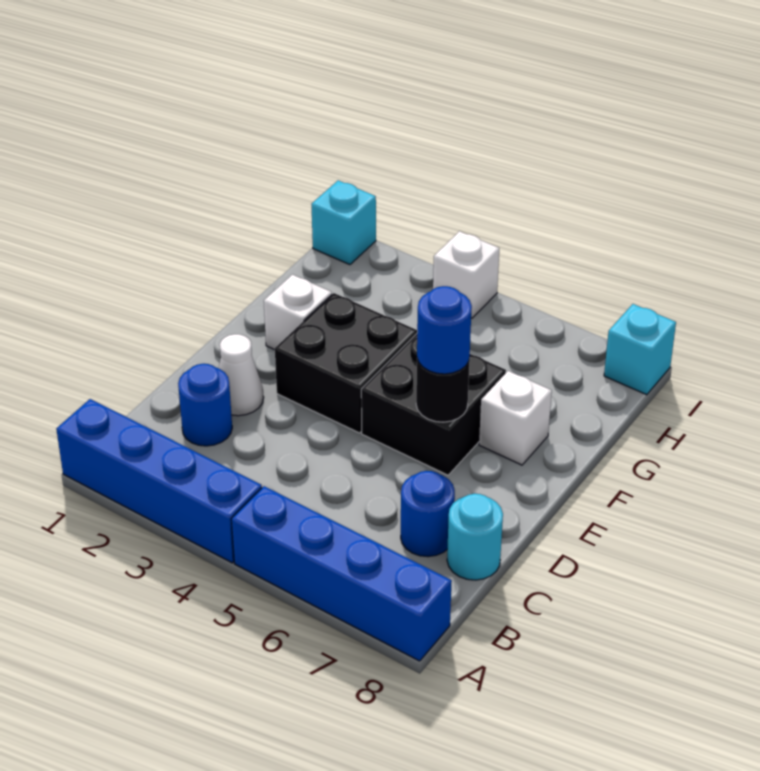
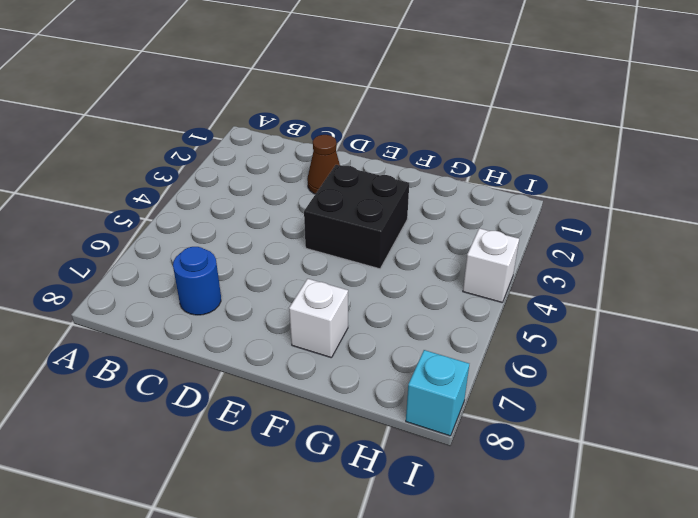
brown 1x1 cone [307,135,340,194] -> white 1x1 cone [219,334,264,416]
none -> blue 1x4 brick [56,399,262,563]
none -> blue 1x4 brick [231,486,452,661]
none -> blue 1x1 round brick [178,364,232,446]

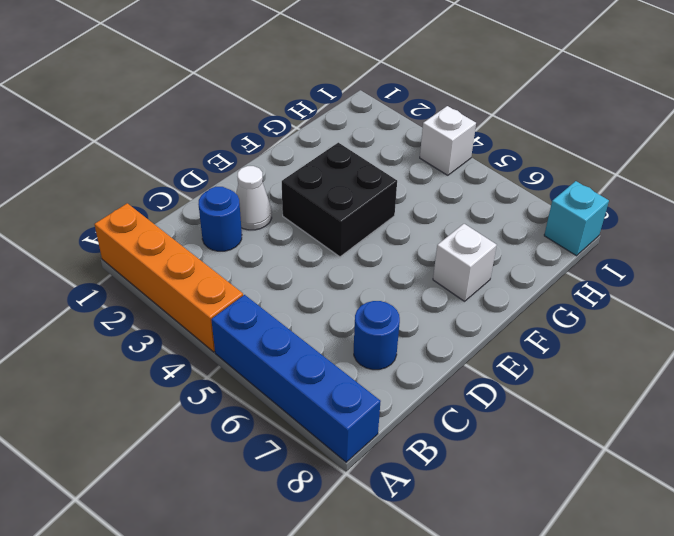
orange 1x4 brick [94,203,243,352] -> blue 1x4 brick [56,399,262,563]
none -> cyan 1x1 round brick [447,494,503,580]
none -> black 2x2 brick [361,334,506,475]
none -> white 1x1 brick [264,275,332,350]

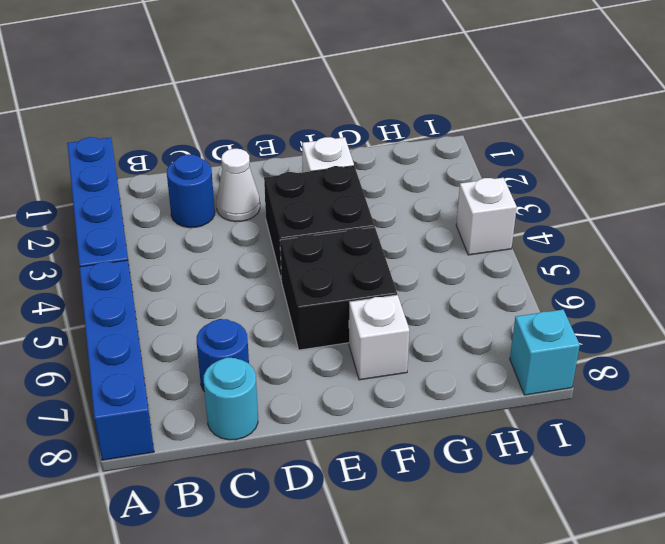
none -> cyan 1x1 brick [312,180,376,265]
none -> black 1x1 round brick [416,357,470,422]
none -> blue 1x1 round brick [417,286,472,374]

